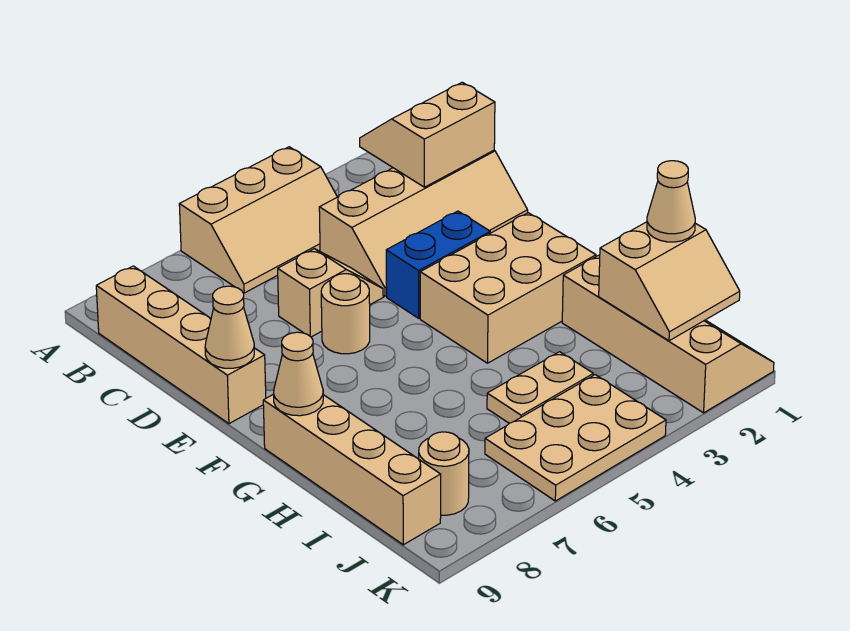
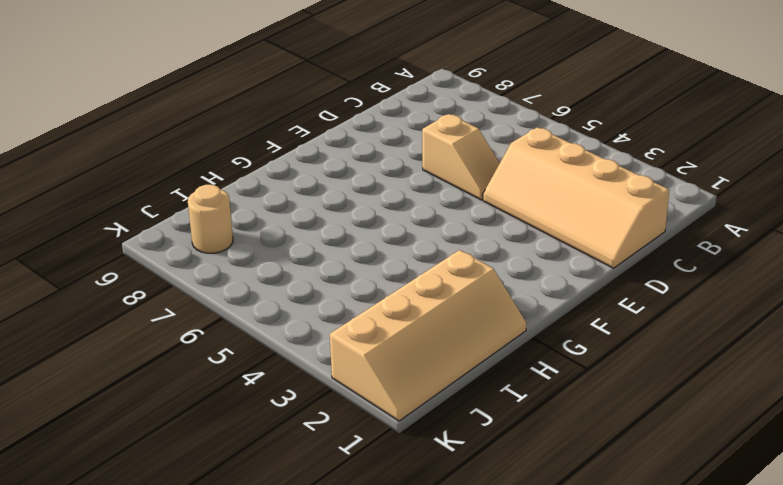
none -> tan 2x3 slope [179,147,337,293]
none -> tan 1x4 brick [96,266,266,424]
none -> blue 1x2 brick [386,211,490,318]

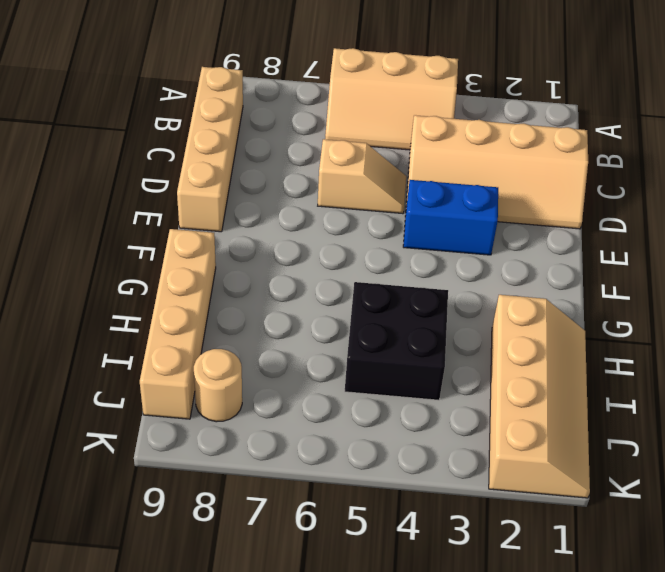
black 2x2 brick [345,282,448,400] -> tan 1x2 plate [487,352,593,423]
none -> tan 1x1 round brick [321,274,370,354]
none -> tan 2x3 brick [420,213,596,363]
none -> tan 2x3 plate [485,375,666,501]

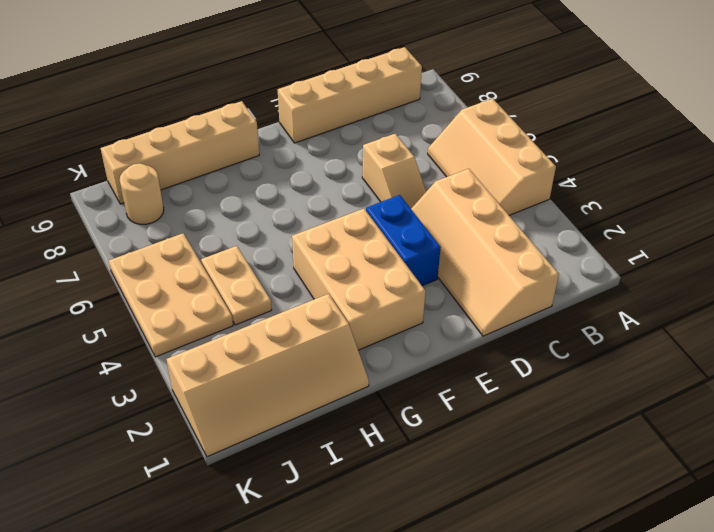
none -> tan 1x1 round brick [321,274,370,354]
none -> tan 2x2 slope [360,82,495,187]
none -> tan 1x1 cone [205,286,254,368]

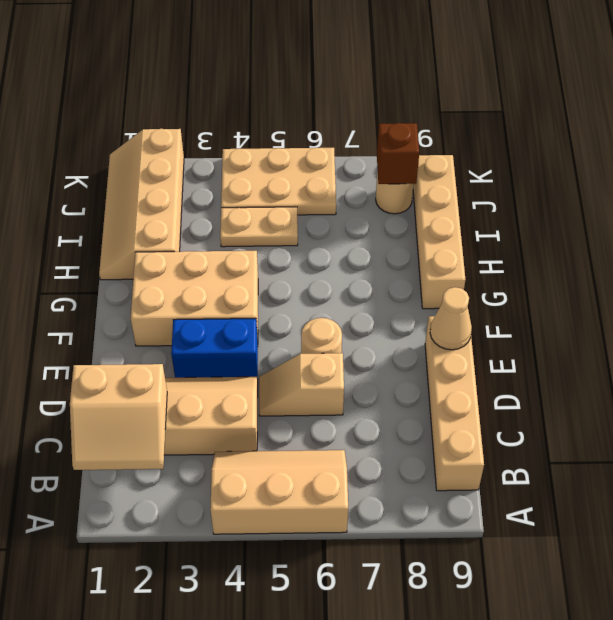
brown 1x1 brick [377,123,419,184] -> none
none -> tan 1x1 cone [274,332,323,416]
none -> tan 2x2 slope [599,222,740,341]
none -> tan 1x1 cone [647,161,695,242]

